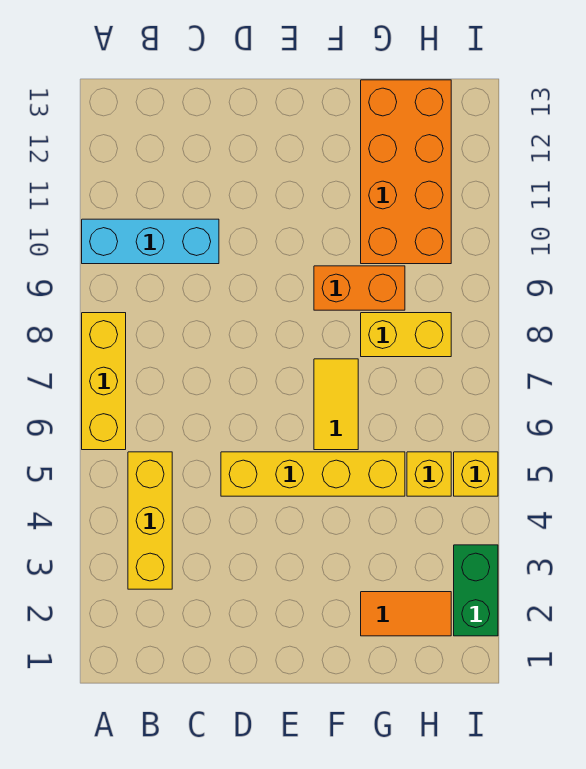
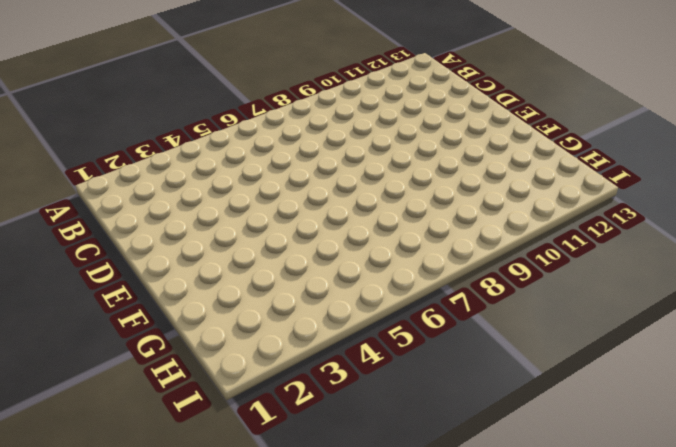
none -> yellow 1x3 brick [82,313,126,450]
none -> cyan 1x3 brick [82,219,219,264]
none -> yellow 1x3 brick [128,452,172,589]

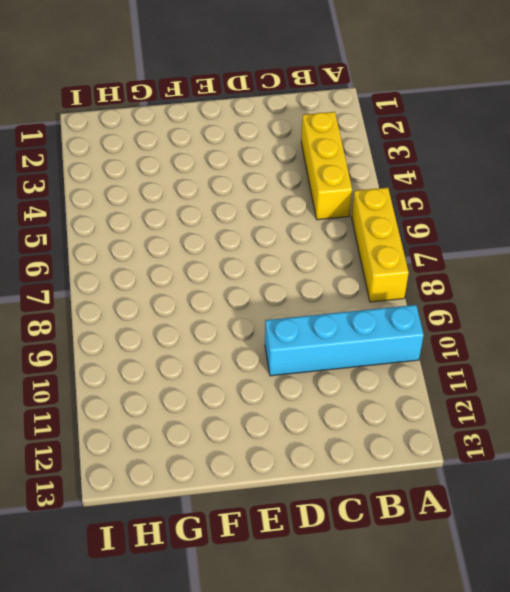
cyan 1x4 brick [265,305,424,376] -> cyan 1x3 brick [82,219,219,264]
none -> yellow 1x4 brick [221,452,405,496]
none -> yellow 1x2 tile [314,359,358,450]
none -> orange 1x2 brick [314,266,405,310]

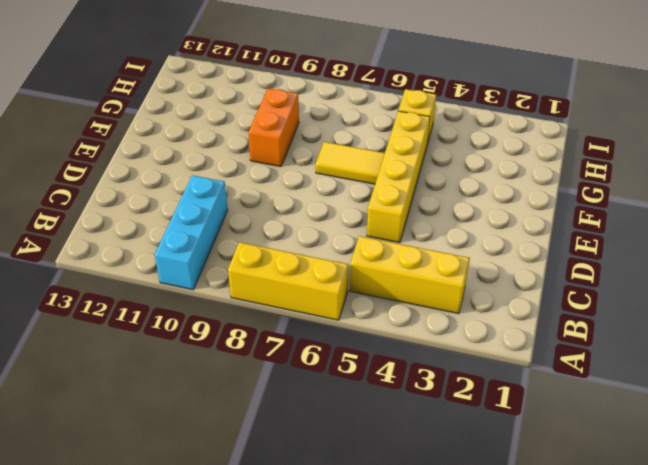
none -> orange 1x2 tile [361,592,451,636]
none -> yellow 1x2 brick [361,313,451,357]
none -> orange 2x4 brick [361,80,451,264]

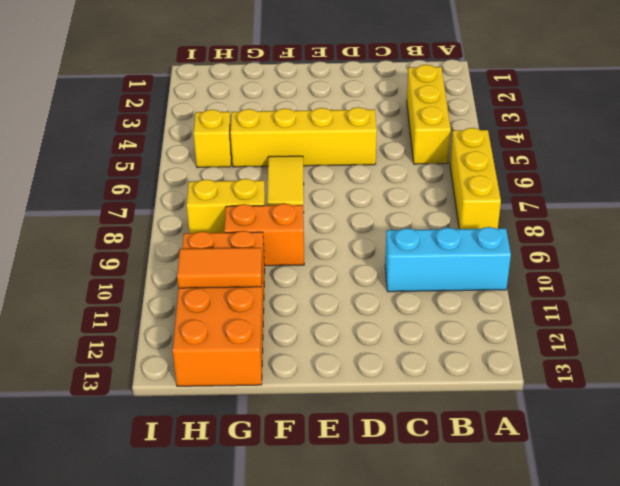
orange 1x2 tile [177,248,262,288] -> orange 1x2 tile moved to [361,592,451,636]
none -> green 1x2 brick [454,545,498,636]
none -> yellow 1x1 brick [454,452,498,496]

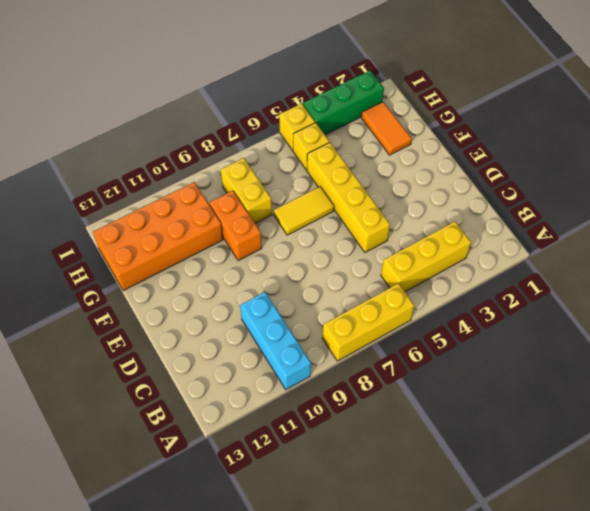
green 1x3 brick [303,70,384,135] -> green 1x2 brick [454,545,498,636]

